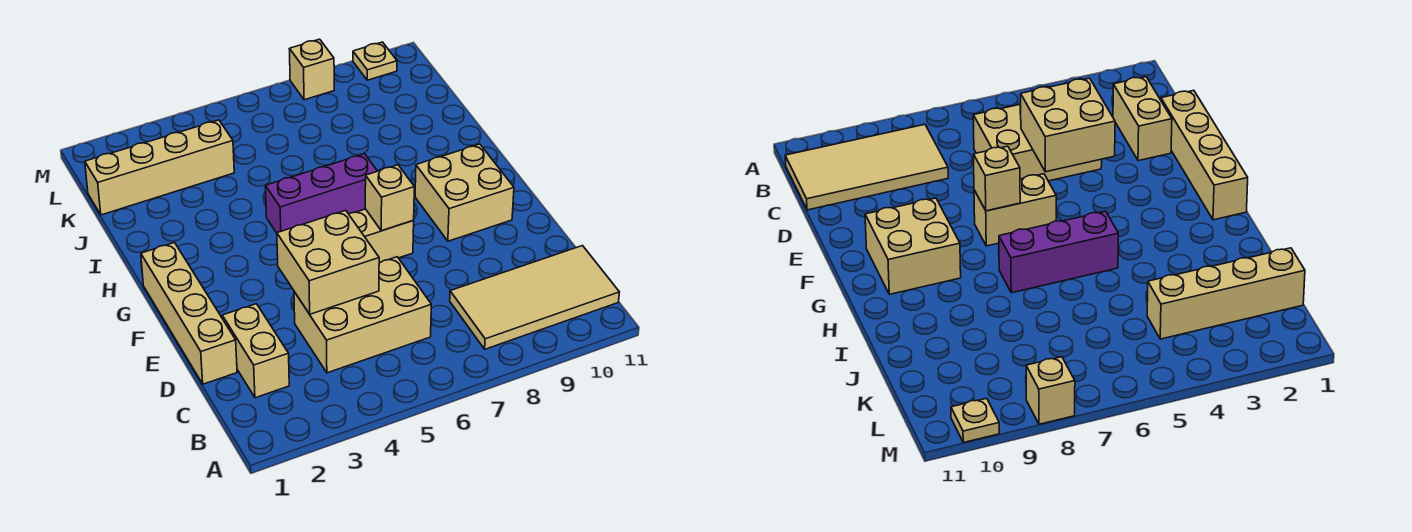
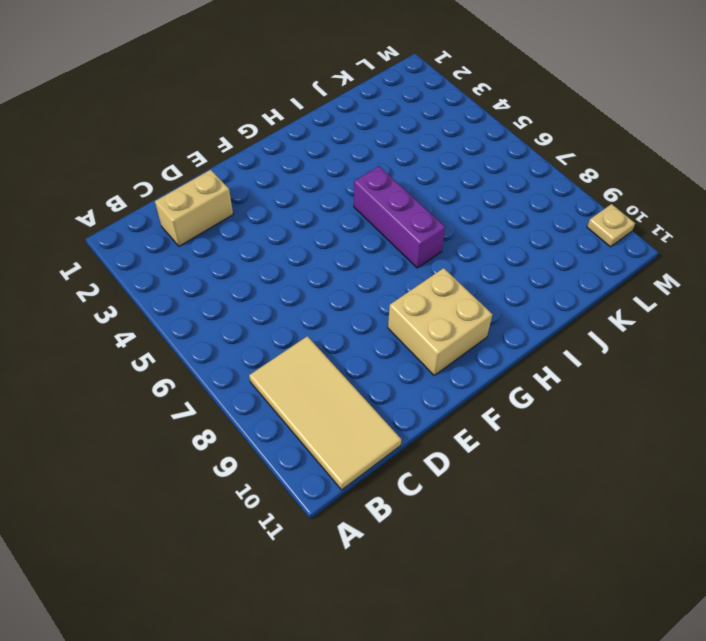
none -> tan 2x3 brick [294,257,431,373]
none -> tan 1x4 brick [141,243,237,384]
none -> tan 1x2 brick [349,209,414,263]

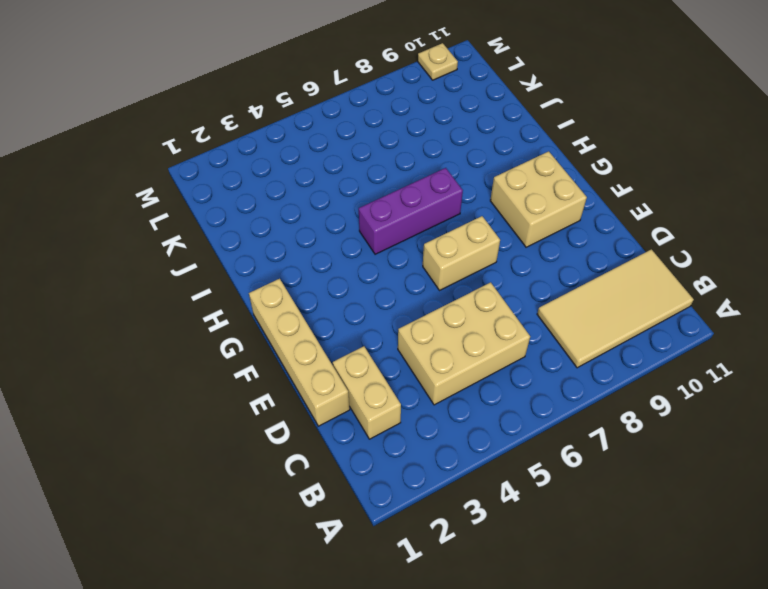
none -> tan 1x4 brick [85,120,234,215]
none -> tan 1x1 brick [289,39,334,100]
none -> tan 2x2 brick [277,210,379,314]

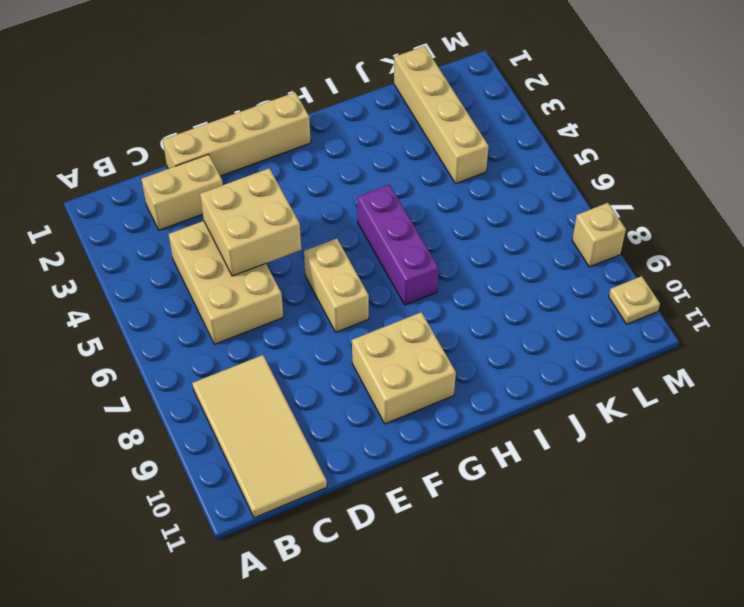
none -> tan 1x1 brick [365,165,414,231]

